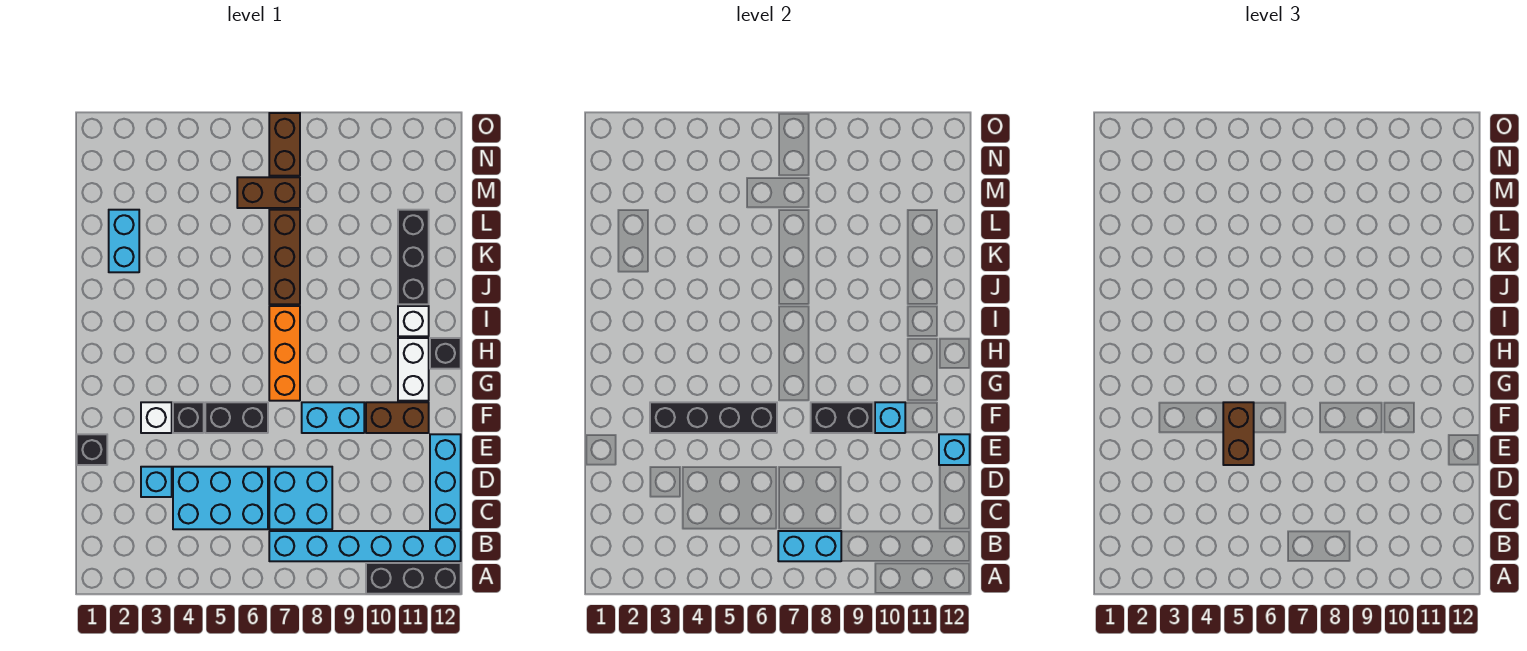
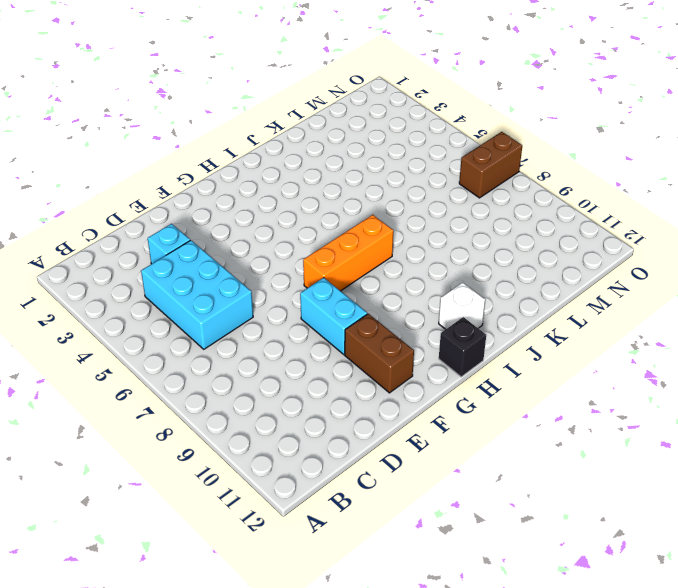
none -> black 1x3 brick [366,563,461,594]
none -> cyan 1x6 brick [269,531,461,561]
none -> cyan 2x2 brick [269,467,332,529]

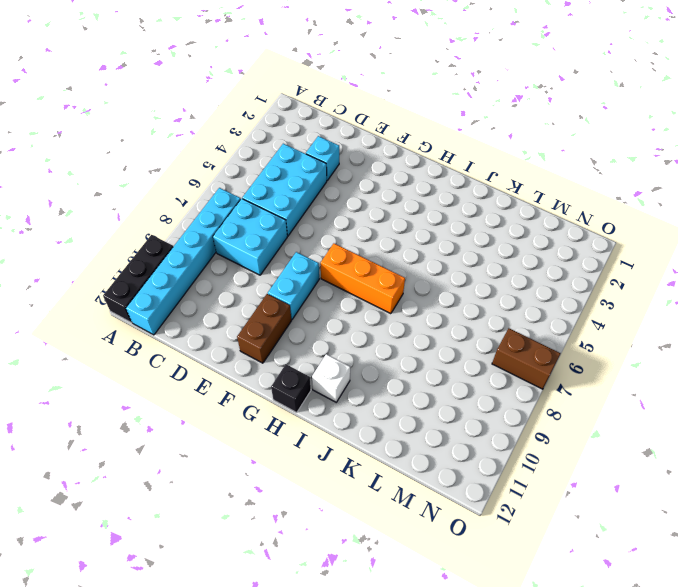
none -> cyan 1x3 brick [430,434,461,529]
none -> black 1x1 brick [77,434,107,465]
none -> white 1x1 brick [141,402,172,433]

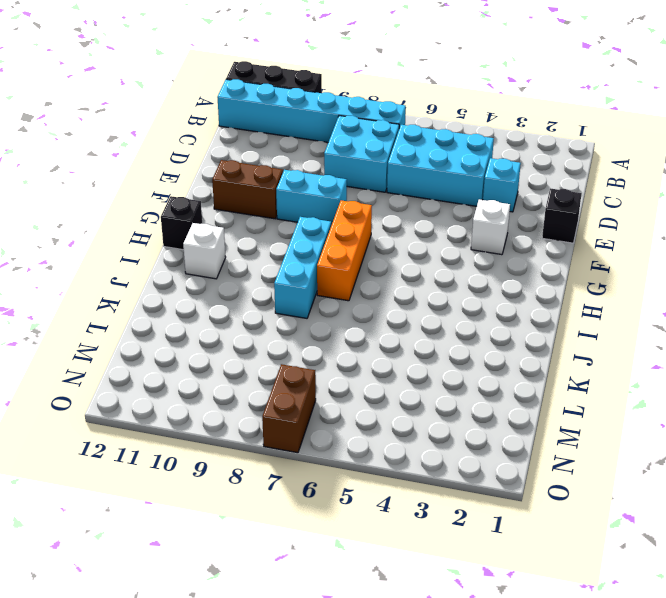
cyan 1x3 brick [274,217,331,318] -> cyan 1x3 brick moved to [430,434,461,529]
none -> black 1x1 brick [173,402,204,433]
none -> black 1x2 brick [205,402,268,433]
none -> white 1x2 brick [398,338,429,401]

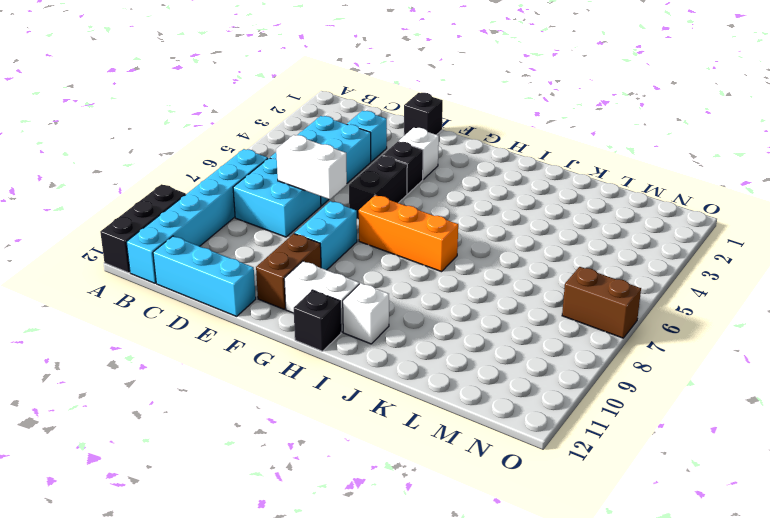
white 1x2 brick [276,135,347,199] -> none
none -> brown 1x3 brick [269,210,300,304]
none -> black 1x3 brick [398,210,429,304]
none -> cyan 1x2 brick [109,210,139,272]

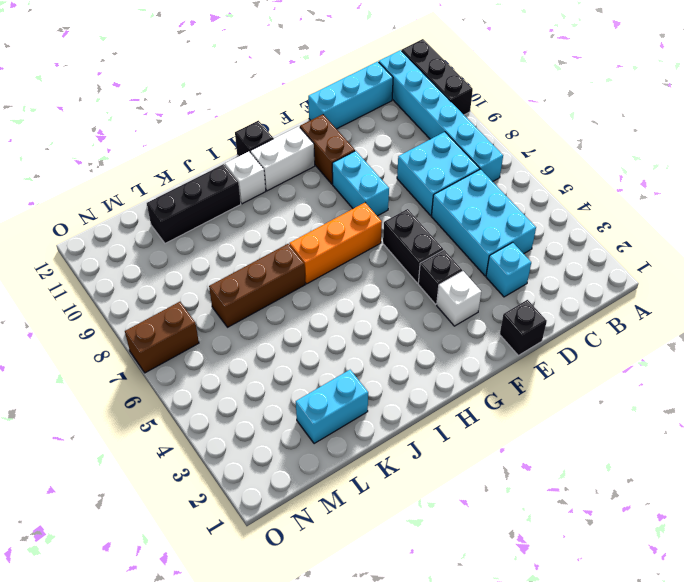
none -> brown 1x2 brick [237,177,300,208]
none -> cyan 1x2 brick [778,531,841,561]
none -> cyan 1x1 brick [939,434,970,465]

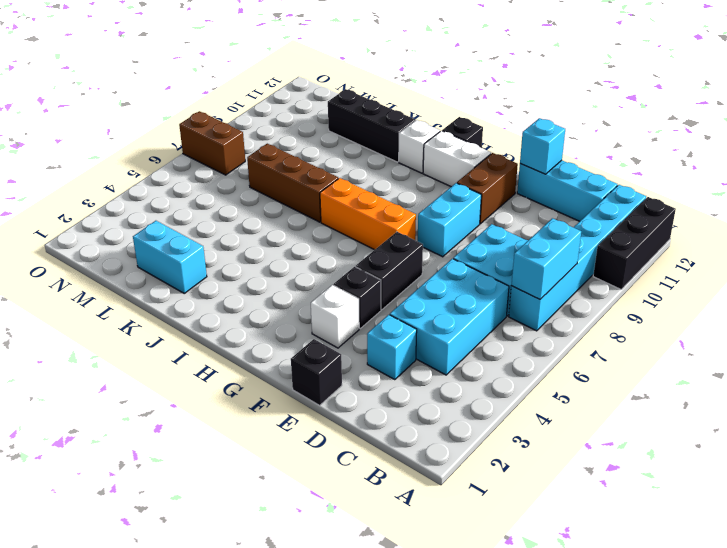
none -> brown 1x2 brick [237,177,300,208]
none -> black 1x4 brick [650,402,777,433]
none -> black 1x2 brick [811,402,873,433]

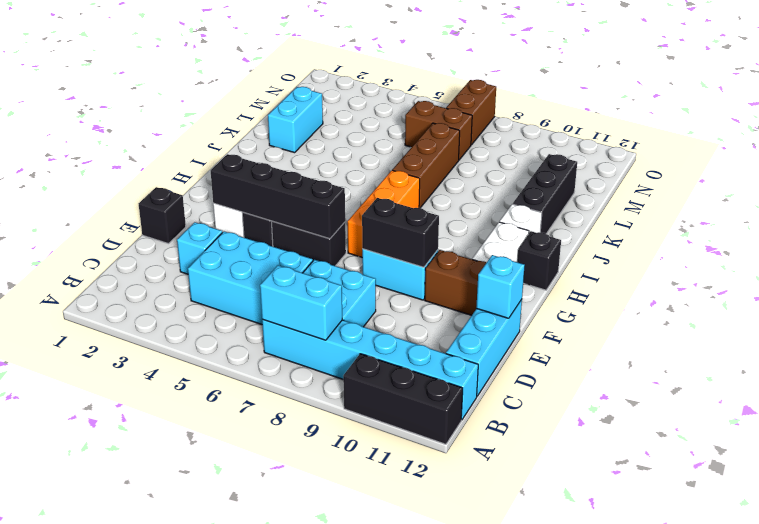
none -> cyan 1x1 brick [875,402,905,433]
none -> brown 1x2 brick [1223,402,1254,465]

